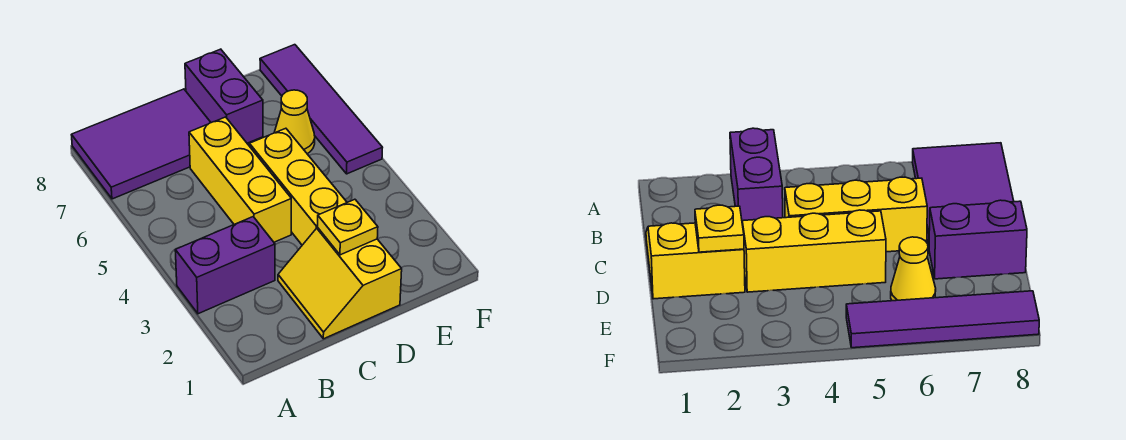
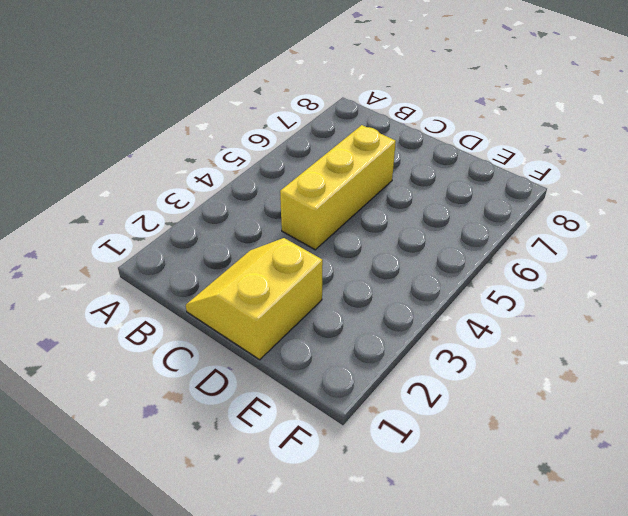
none -> purple 1x2 brick [175,217,275,314]
none -> purple 2x3 tile [72,89,211,199]

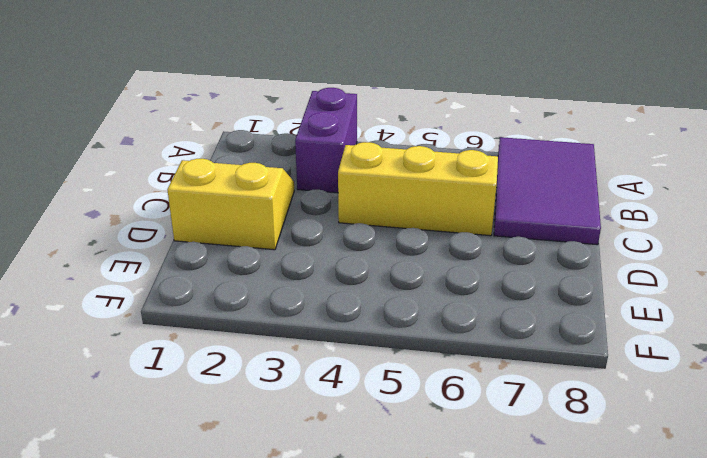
none -> yellow 1x3 brick [249,128,347,245]
none -> purple 1x2 brick [185,49,263,143]

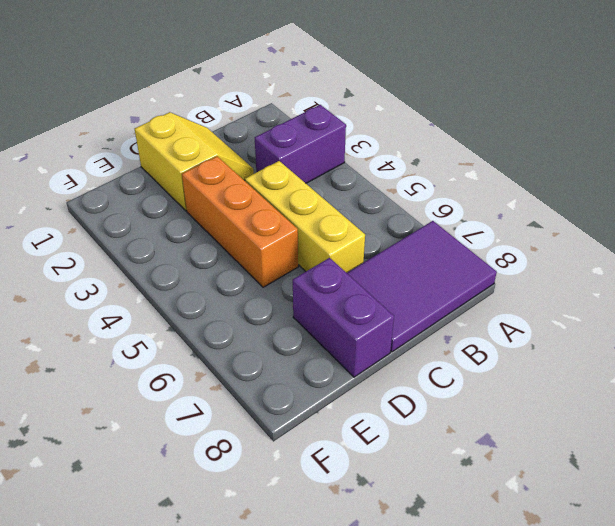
orange 1x3 brick [182,156,298,287] -> yellow 1x3 brick [249,128,347,245]
none -> yellow 1x1 cone [274,90,315,154]
none -> purple 1x4 tile [260,45,383,174]

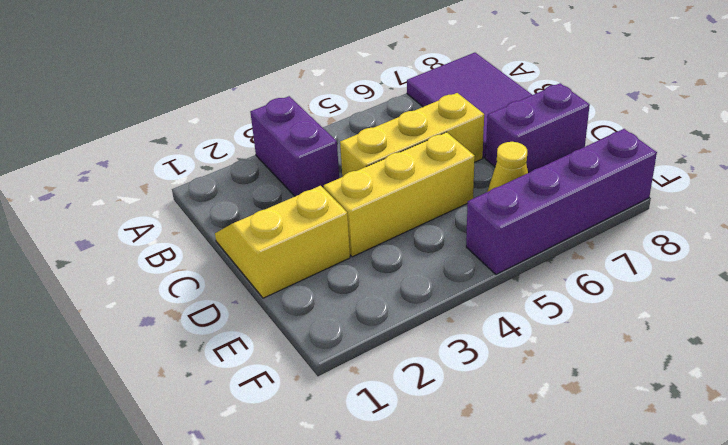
purple 1x4 brick [466,129,657,274] -> purple 1x4 tile [260,45,383,174]
none -> yellow 1x1 plate [318,199,378,255]

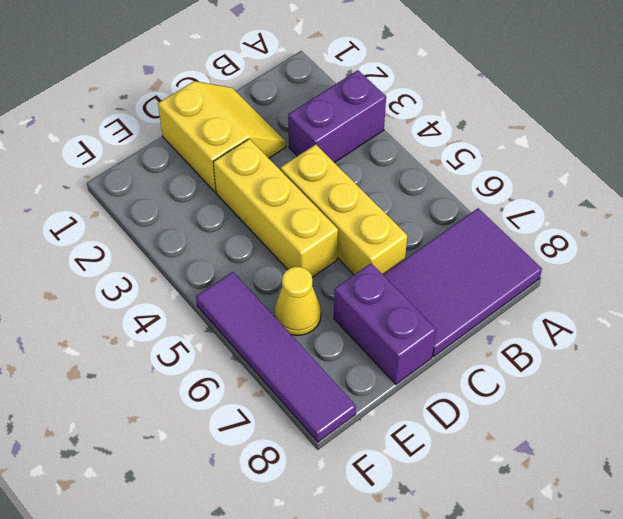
none -> yellow 1x1 plate [318,199,378,255]

